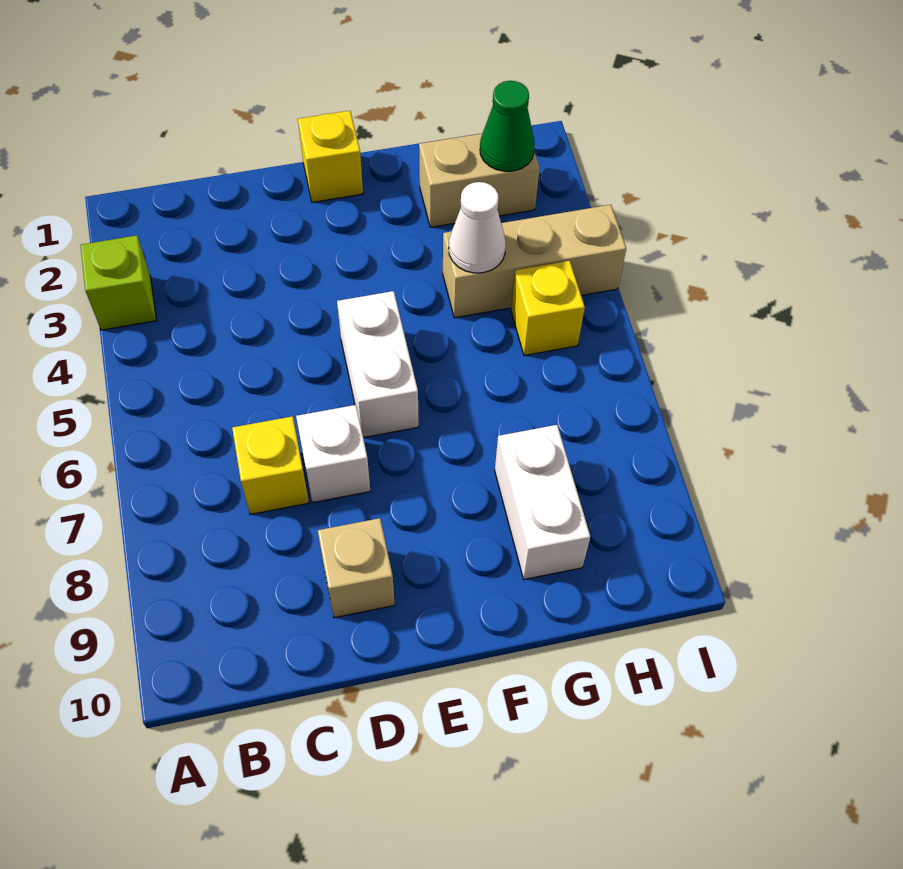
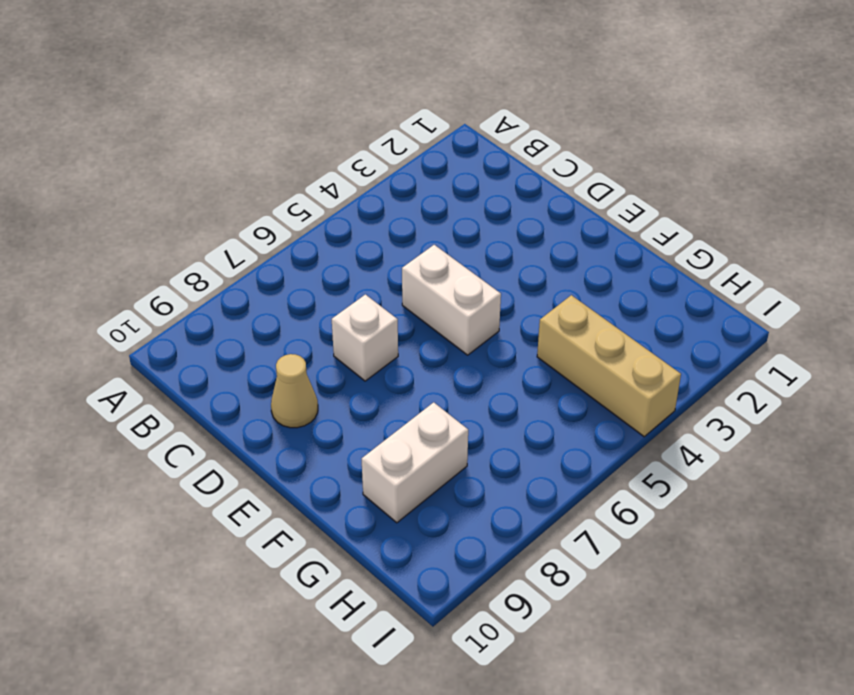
white 1x2 brick [402,245,501,355] -> white 1x2 brick turned to [337,291,419,438]
tan 1x1 cone [271,354,318,428] -> tan 1x1 brick [318,518,395,618]
none -> lime 1x1 brick [80,235,156,330]
none -> yellow 1x1 brick [232,416,309,514]
none -> yellow 1x1 brick [298,111,363,202]

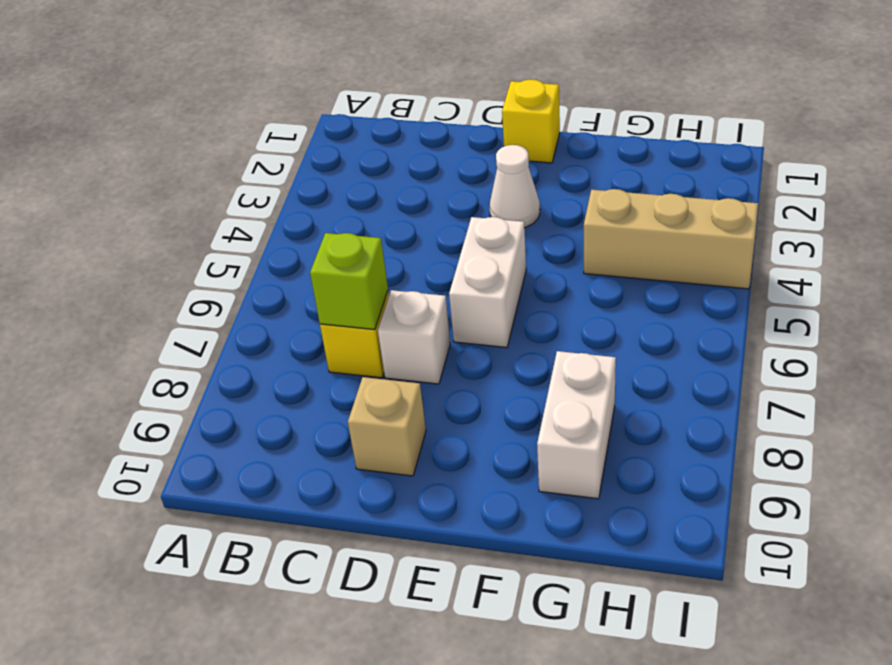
lime 1x1 brick [310,233,388,330] -> lime 1x1 brick moved to [80,235,156,330]
white 1x1 cone [490,145,540,228] -> white 1x1 cone moved to [449,182,506,273]
none -> tan 1x2 brick [419,134,540,227]
none -> yellow 1x1 brick [511,261,585,356]
none -> green 1x1 cone [480,81,535,171]

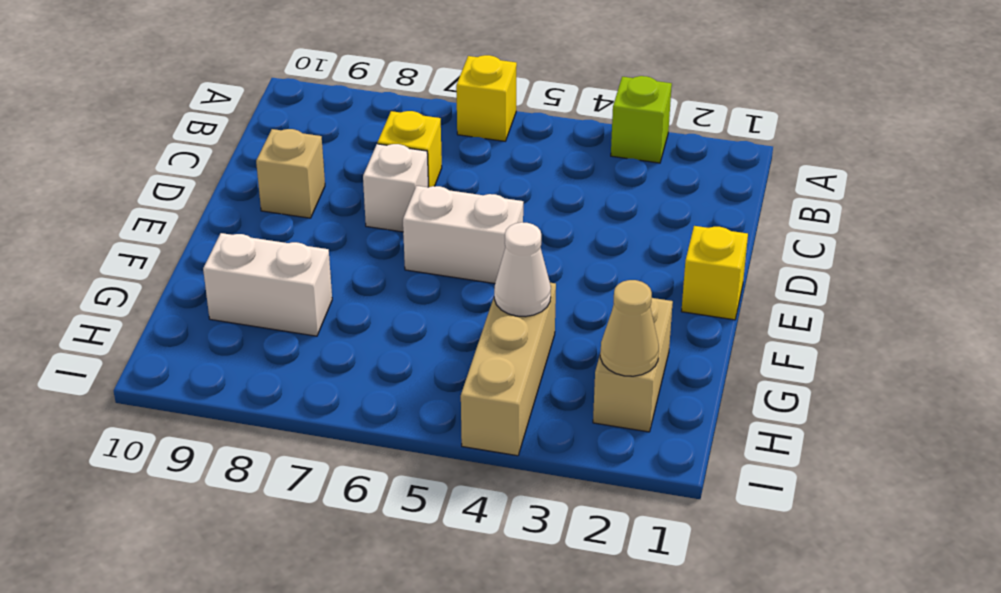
yellow 1x1 brick [456,55,517,141] -> yellow 1x1 brick moved to [511,261,585,356]
tan 1x1 cone [600,280,659,376] -> green 1x1 cone [480,81,535,171]

